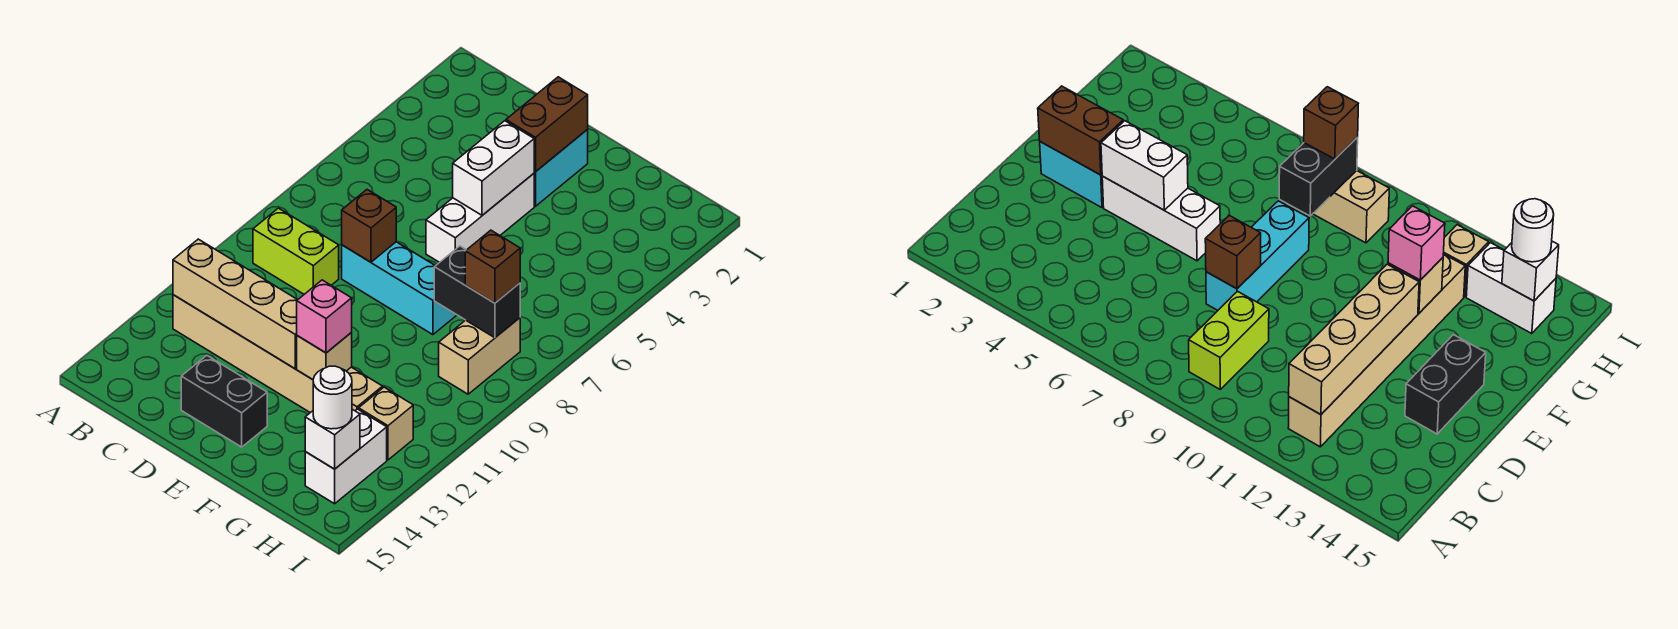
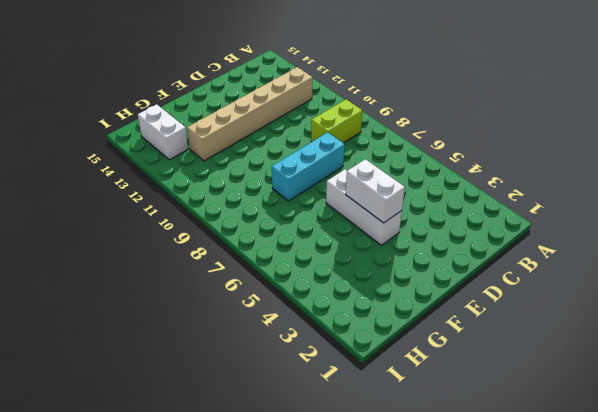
none -> black 1x2 brick [181,356,267,447]
none -> cyan 1x2 brick [534,130,588,206]
none -> tan 1x2 brick [439,318,520,394]

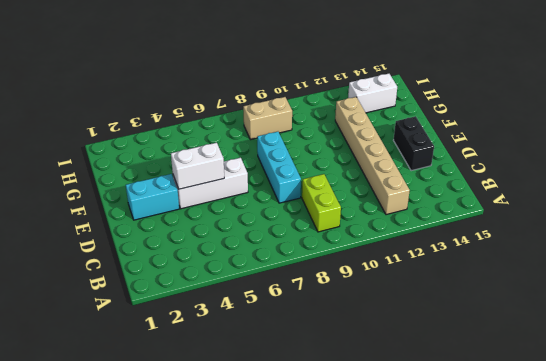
none -> tan 1x1 brick [359,387,413,460]
none -> tan 1x4 brick [173,239,297,369]
none -> brown 1x1 brick [342,190,396,262]

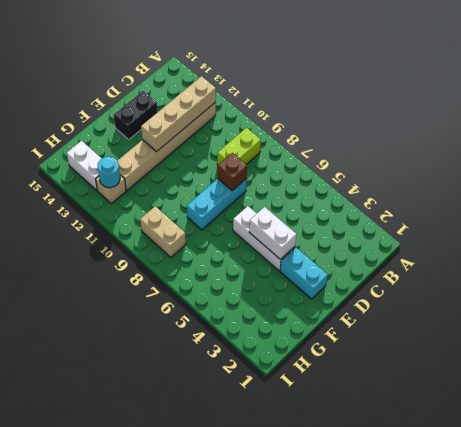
cyan 1x1 round brick [98,157,120,188] -> none
none -> brown 1x2 brick [506,77,588,172]
none -> tan 1x1 brick [297,333,352,380]
none -> black 1x2 brick [434,246,520,338]

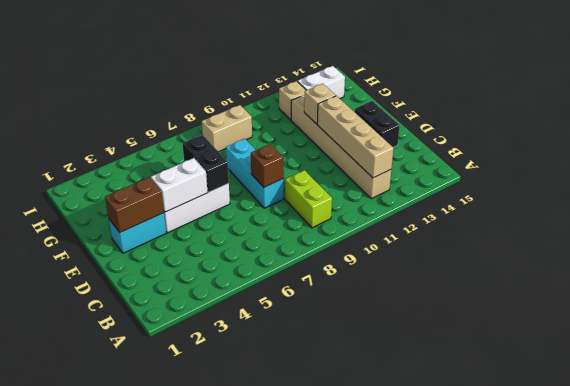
black 1x2 brick [183,135,229,192] -> black 1x2 brick moved to [434,246,520,338]
none -> white 1x1 brick [305,409,360,469]
none -> pink 1x1 brick [297,280,352,353]
none -> brown 1x1 brick [465,230,520,303]

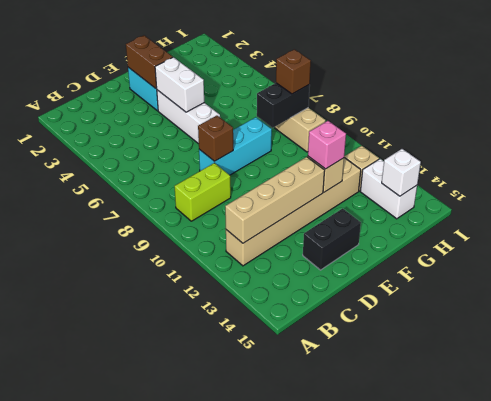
none -> white 1x1 round brick [313,366,352,429]

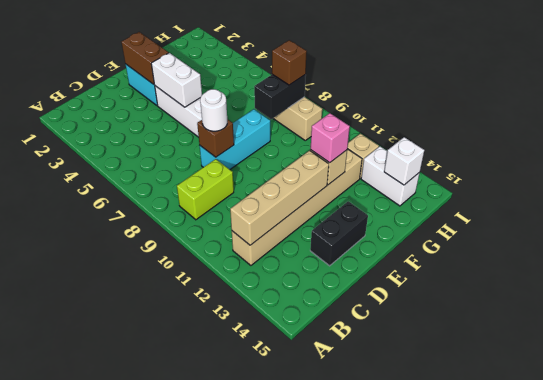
white 1x1 round brick [200,89,227,131] -> white 1x1 round brick moved to [313,366,352,429]

